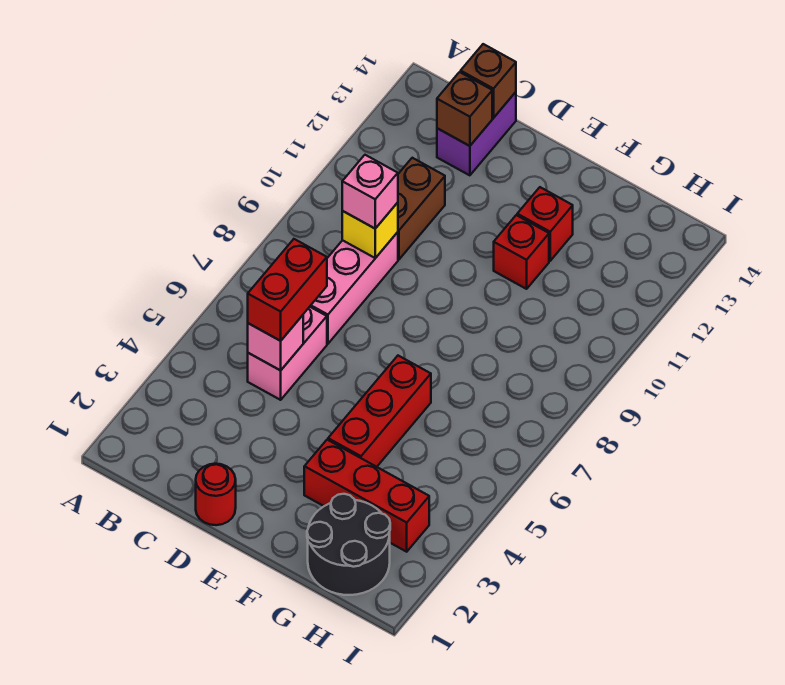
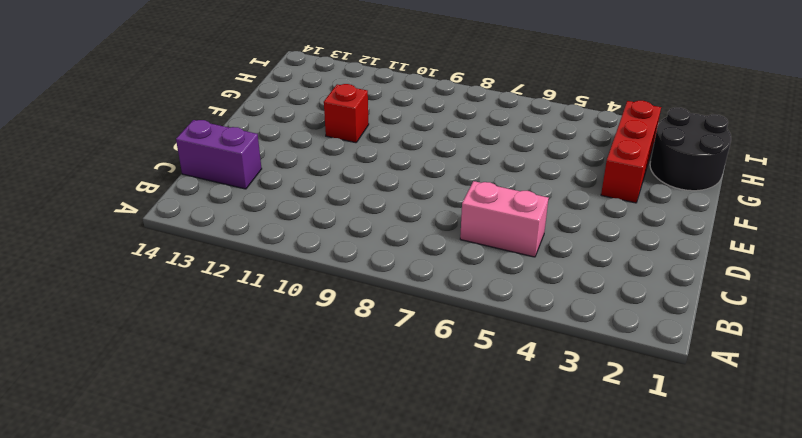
none -> pink 1x3 brick [310,232,398,344]
none -> brown 1x2 brick [398,158,445,260]
none -> red 1x1 round brick [196,464,236,525]

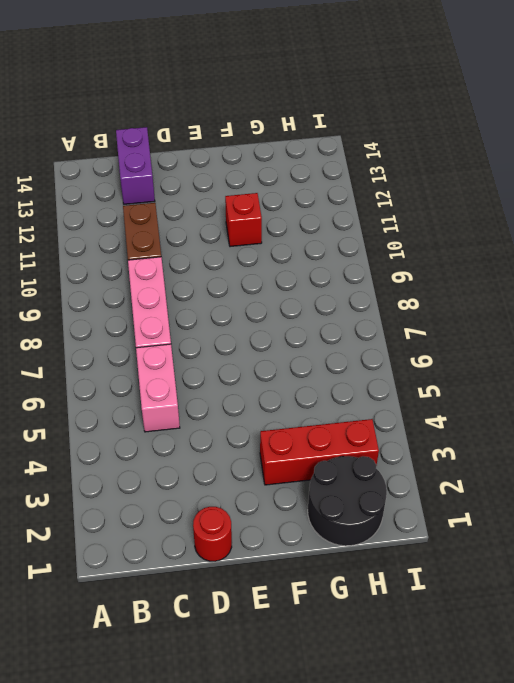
none -> red 1x3 brick [328,356,431,467]
none -> red 1x1 brick [517,187,573,261]
none -> pink 1x1 brick [248,315,303,370]

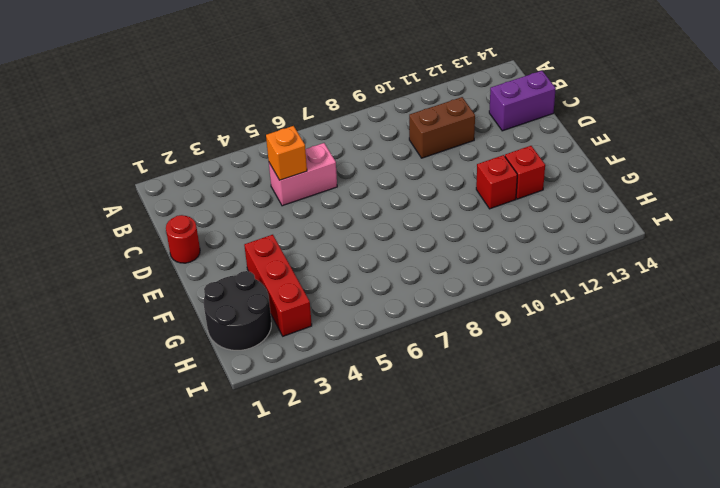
orange 1x1 brick [266,126,307,180] -> pink 1x1 brick [248,315,303,370]
none -> pink 1x3 brick [310,232,398,344]
none -> red 1x3 brick [328,356,431,467]
none -> yellow 1x1 brick [342,202,398,258]

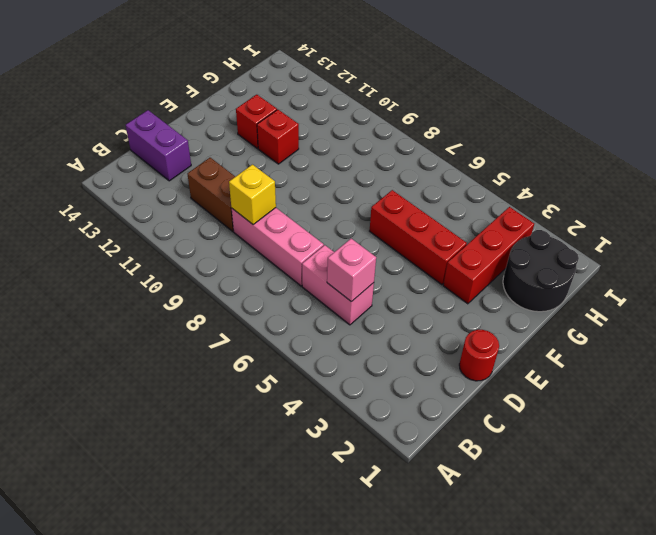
none -> brown 1x1 brick [437,72,492,146]
none -> brown 1x1 brick [461,44,516,118]
none -> red 1x2 brick [248,239,327,341]

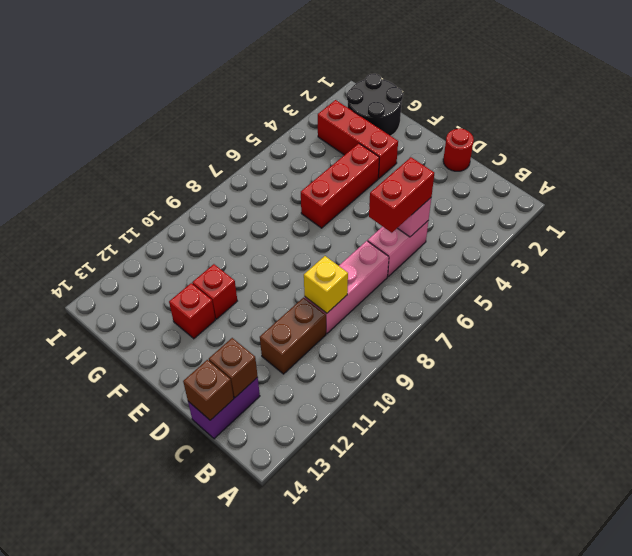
none -> pink 1x1 brick [342,155,398,228]

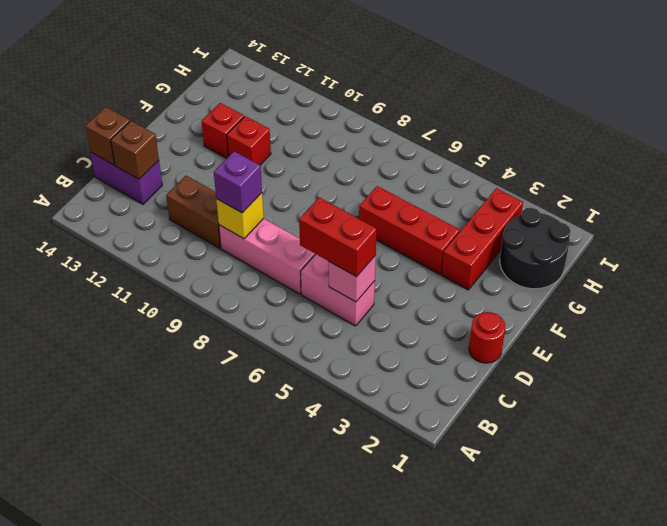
purple 1x1 brick [214,151,262,213] -> pink 1x1 brick [342,155,398,228]

